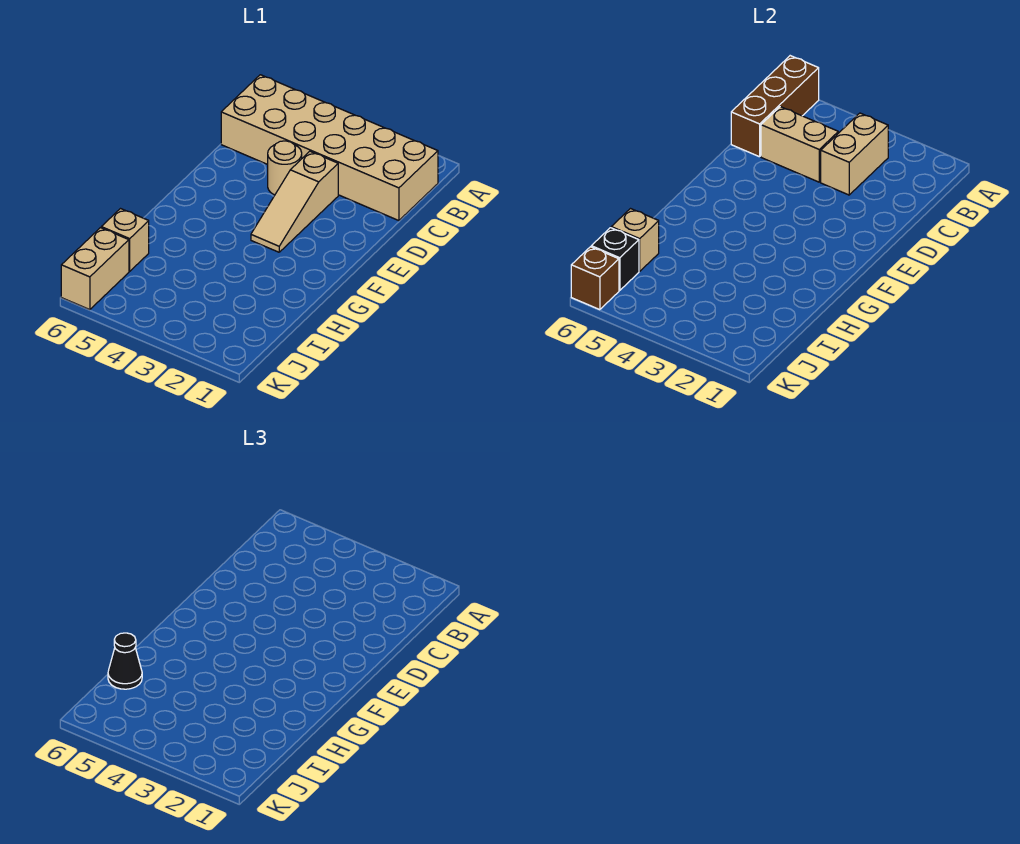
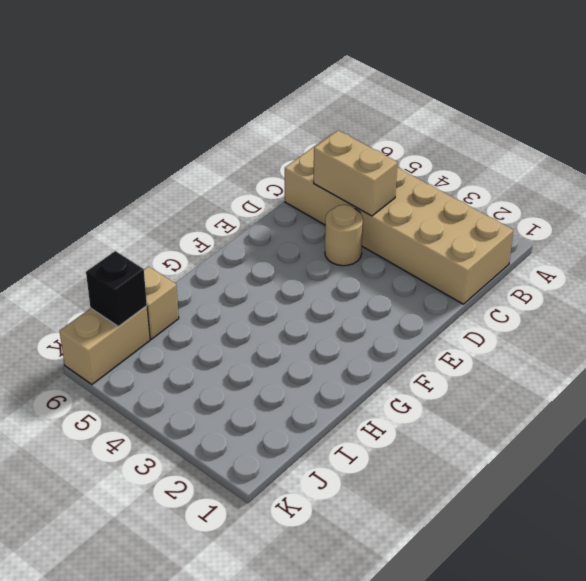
none -> tan 1x3 slope [251,151,338,252]
none -> brown 1x3 brick [731,56,819,157]
none -> tan 1x2 brick [821,113,888,195]

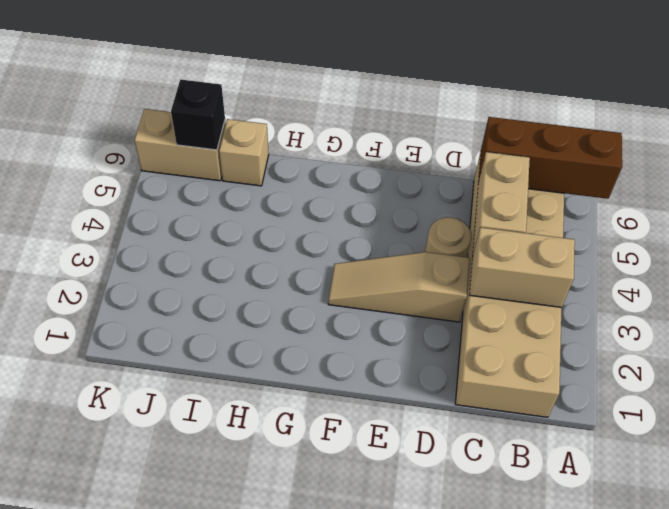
none -> tan 1x1 brick [611,209,659,271]
none -> brown 1x1 brick [571,247,619,310]
none -> black 1x1 cone [108,633,142,689]

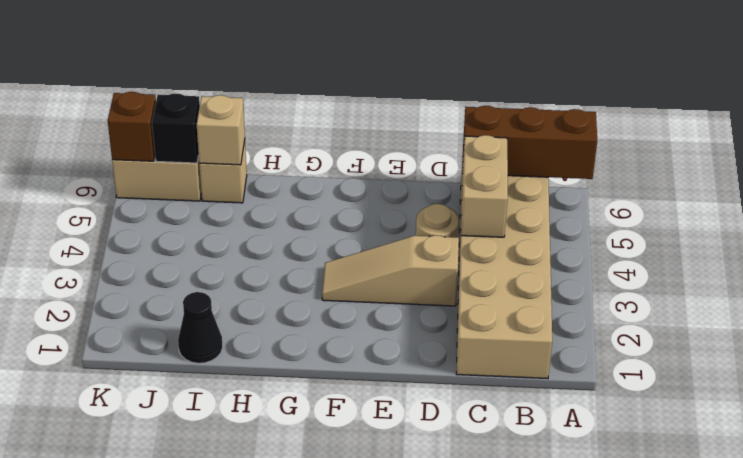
black 1x1 cone [178,292,223,363] -> black 1x1 cone moved to [108,633,142,689]
none -> tan 1x2 brick [821,113,888,195]

